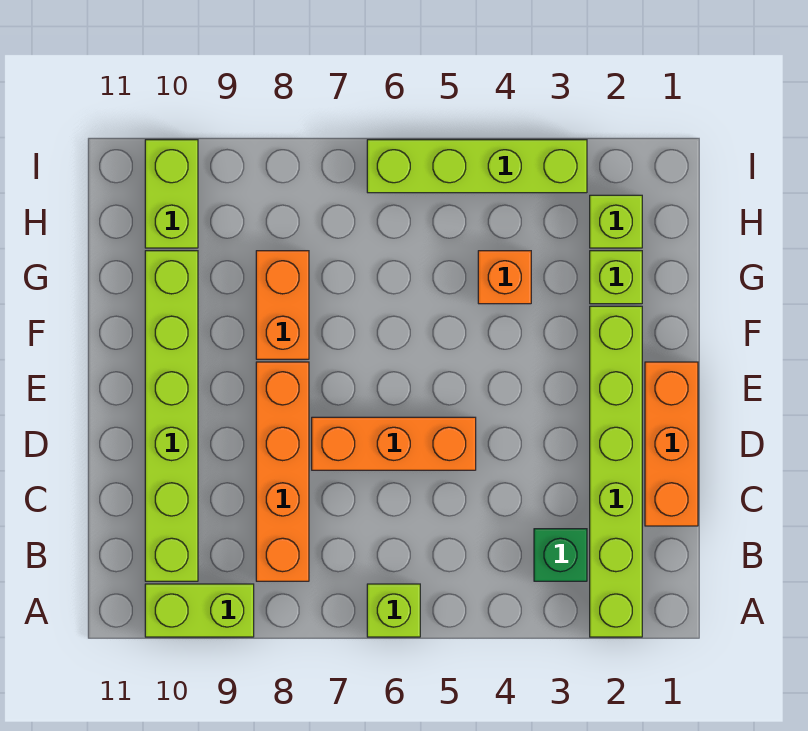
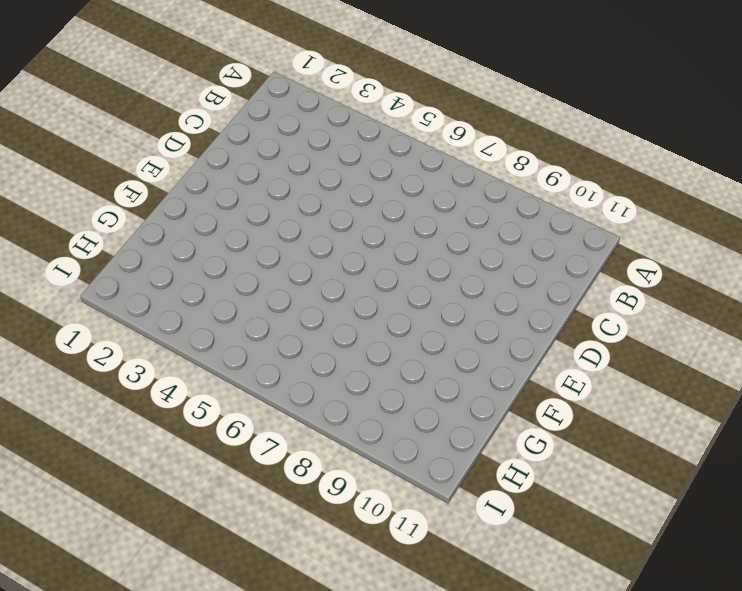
none -> lime 1x6 brick [590,306,642,637]
none -> lime 1x1 brick [367,584,420,637]
none -> lime 1x2 brick [145,584,254,637]

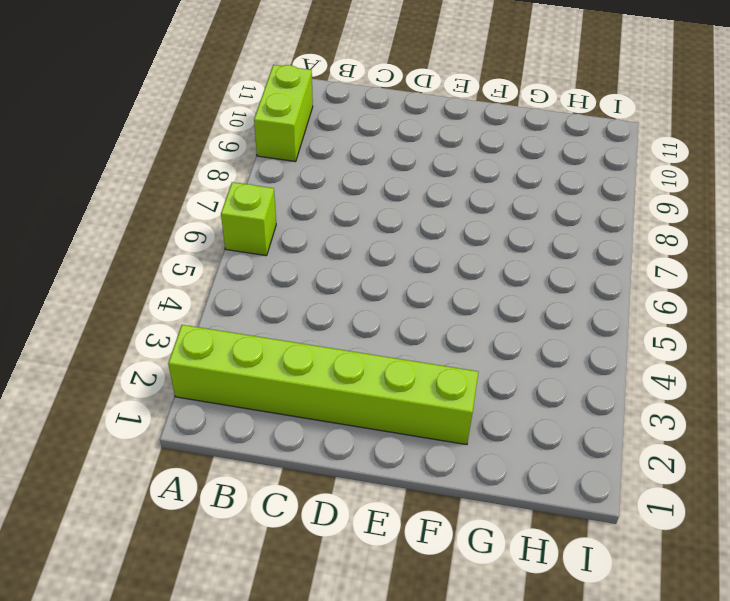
none -> green 1x1 brick [534,529,587,581]
none -> orange 1x4 brick [256,362,309,581]
none -> lime 1x6 brick [145,251,198,581]

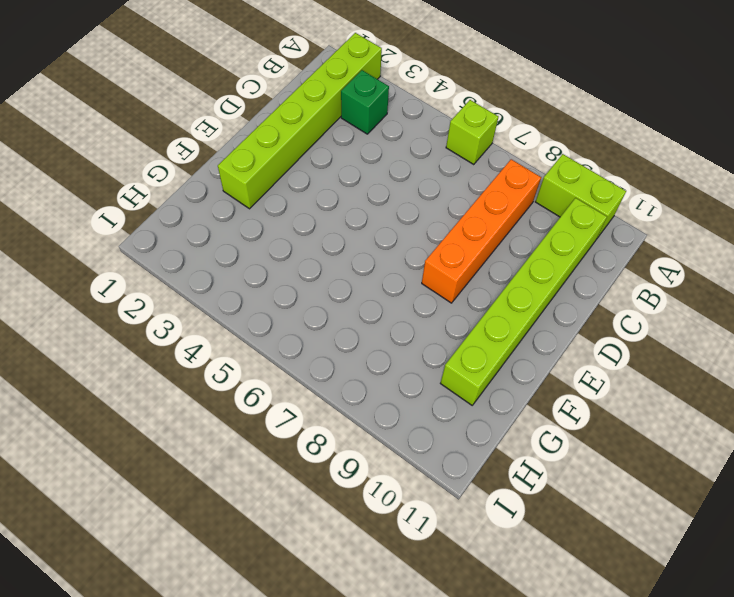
none -> orange 1x3 brick [645,362,698,526]
none -> orange 1x3 brick [312,417,476,470]
none -> orange 1x2 brick [256,251,309,359]

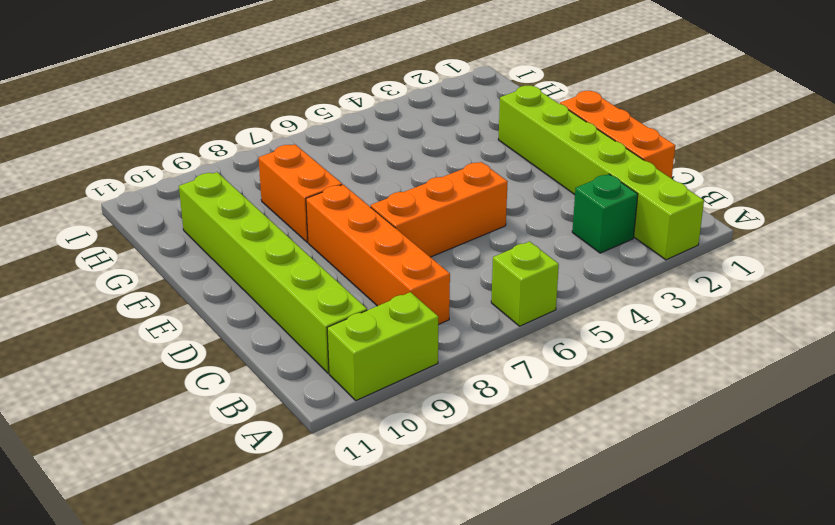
none -> lime 1x1 brick [590,251,642,304]
none -> orange 1x1 brick [478,251,531,304]
none -> lime 1x1 brick [590,195,642,248]

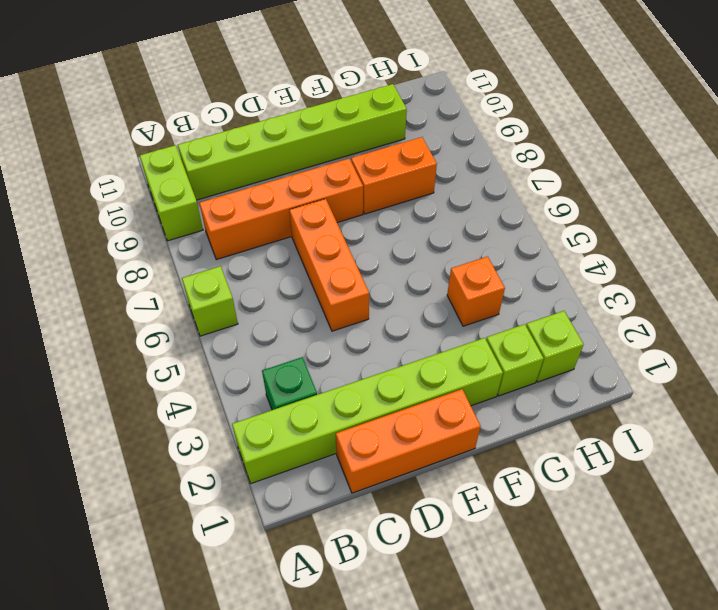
none -> lime 1x2 brick [145,140,198,248]
none -> lime 1x4 brick [367,140,587,193]

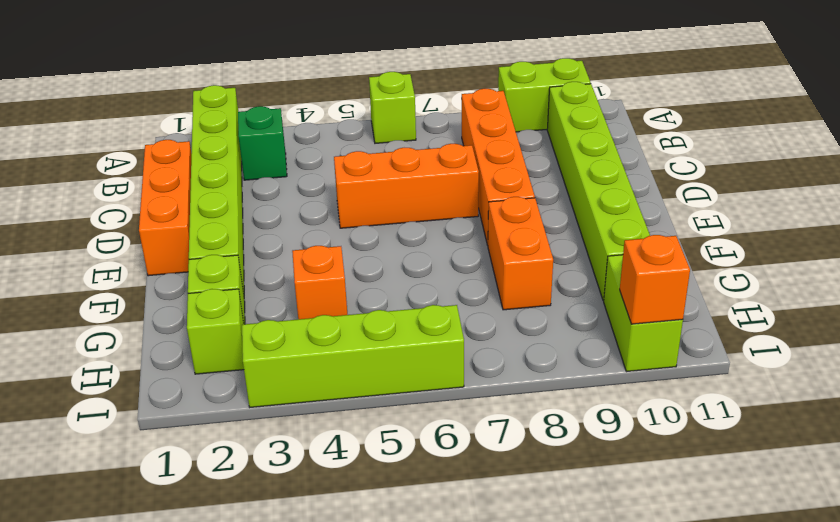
orange 1x1 brick [620,235,690,324] -> none

